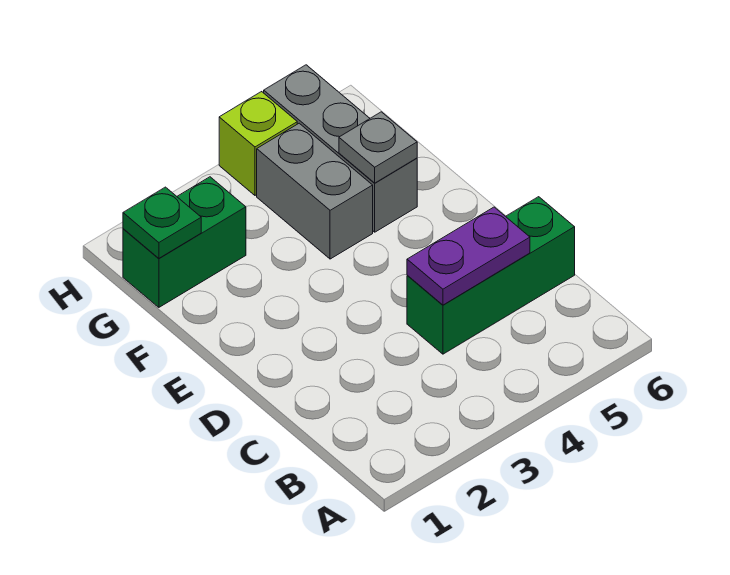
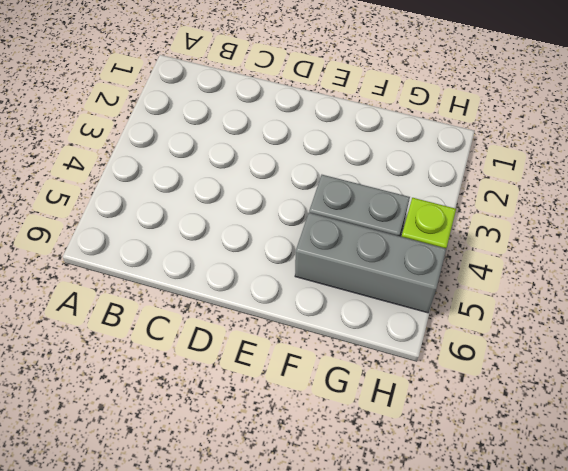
none -> green 1x3 brick [407,197,575,354]
none -> green 1x2 brick [123,177,246,307]

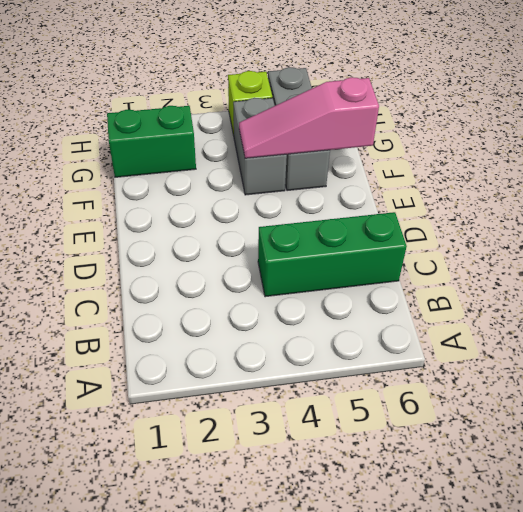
pink 1x3 slope [239,77,379,158] -> grey 1x1 plate [339,112,417,183]
none -> purple 1x2 plate [407,207,530,305]
none -> green 1x1 plate [123,187,201,258]

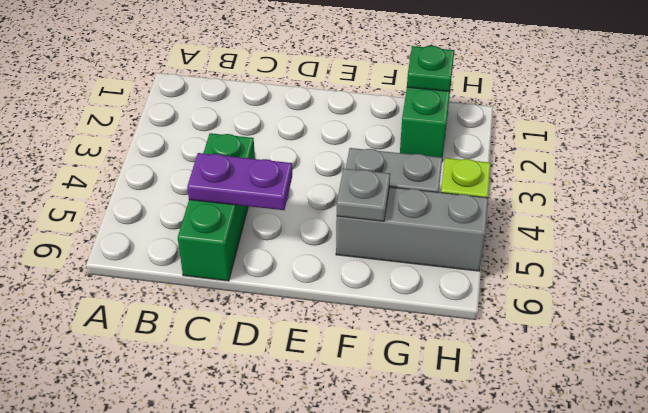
purple 1x2 plate [187,153,292,210] -> purple 1x2 plate turned to [407,207,530,305]

